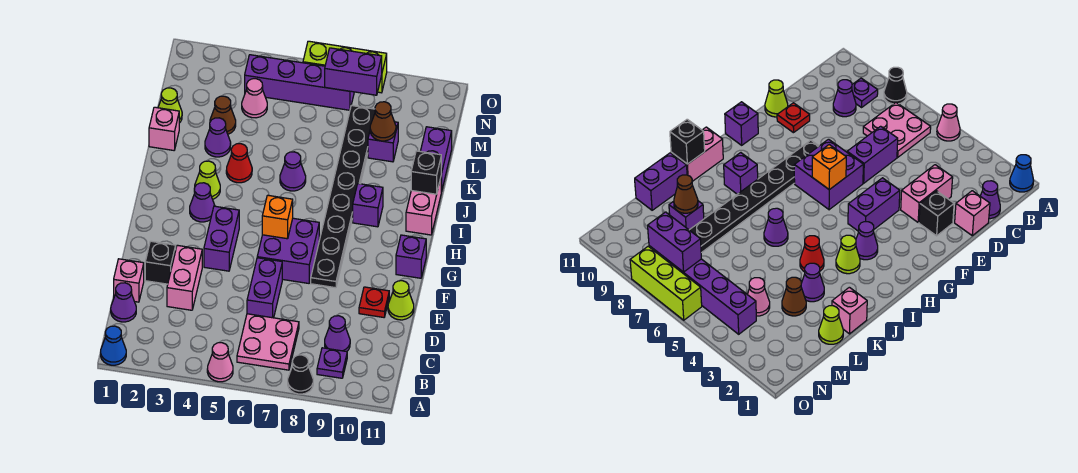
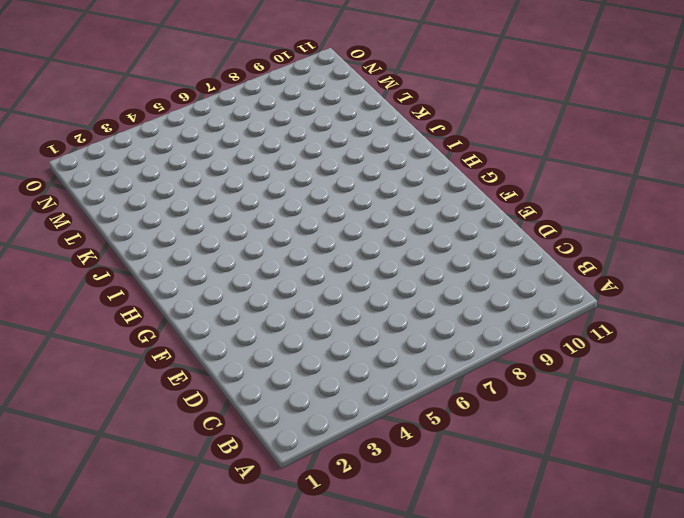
none -> blue 1x1 cone [101,326,126,365]
none -> pink 1x1 cone [207,343,233,382]
none -> black 1x1 cone [288,355,313,394]
none -> pink 2x2 plate [237,314,299,370]

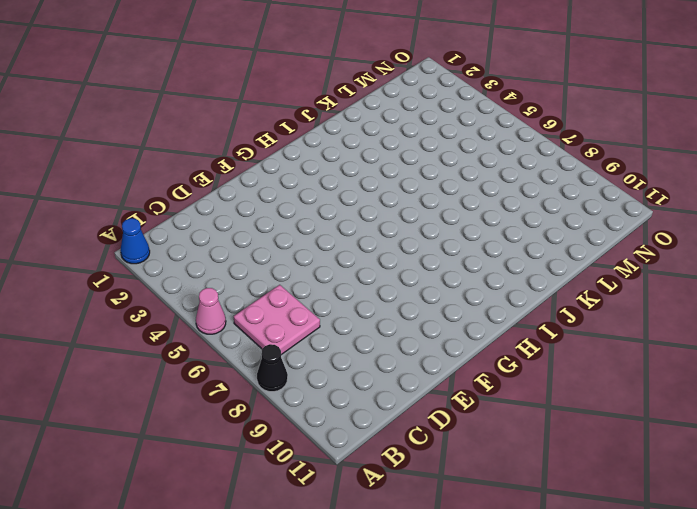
none -> purple 1x1 plate [317,348,347,378]
none -> purple 1x1 cone [111,283,136,322]
none -> purple 1x1 cone [325,316,350,352]
none -> pink 1x1 brick [114,259,144,302]

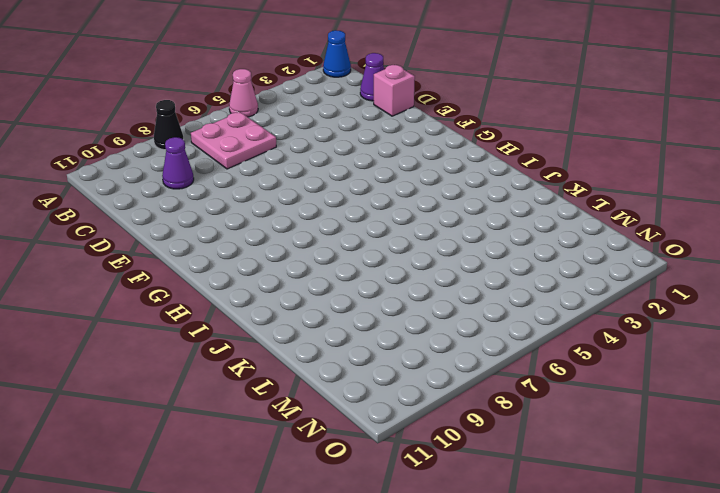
none -> purple 1x1 plate [317,348,347,378]
none -> pink 1x2 brick [167,245,202,310]
none -> purple 1x2 brick [247,258,282,318]
none -> black 1x1 brick [145,241,176,284]

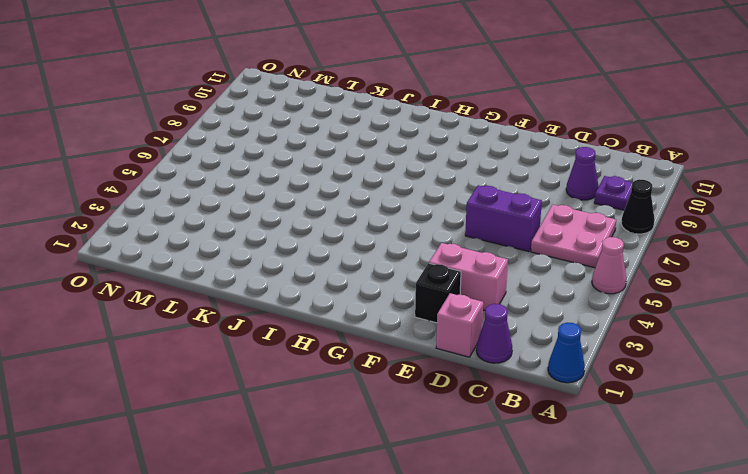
none -> red 1x1 plate [359,287,389,317]
none -> lime 1x1 cone [388,281,414,320]
none -> purple 1x2 brick [204,206,239,271]
none -> purple 2x2 brick [257,218,319,283]

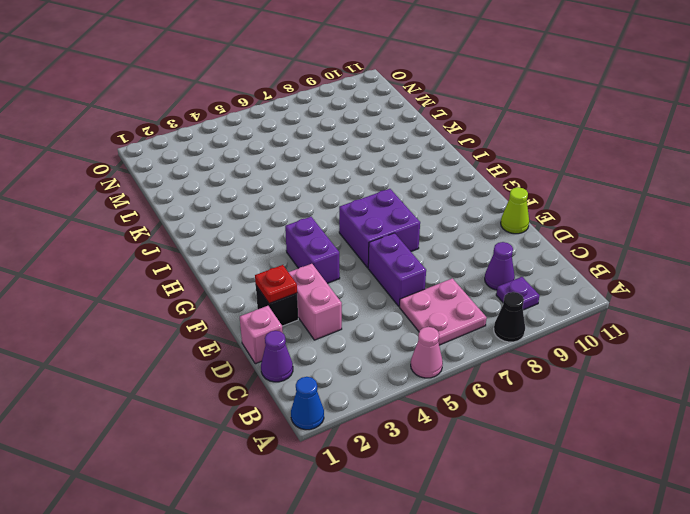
red 1x1 plate [255,265,297,304] -> red 1x1 plate moved to [359,287,389,317]
none -> black 1x8 plate [311,106,375,288]
none -> purple 1x1 brick [396,235,426,278]
none -> purple 1x1 cone [190,183,215,222]
none -> lime 1x1 cone [195,161,220,199]

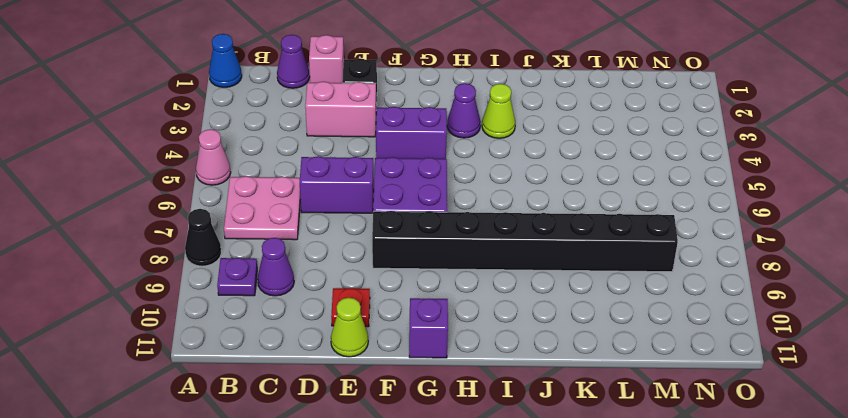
black 1x8 brick [372,211,678,272] -> black 1x8 plate [311,106,375,288]
none -> purple 1x1 brick [353,184,383,227]
none -> pink 1x2 brick [406,178,441,235]
none -> red 1x1 cone [226,144,252,183]
none -> purple 1x1 cone [280,152,306,191]

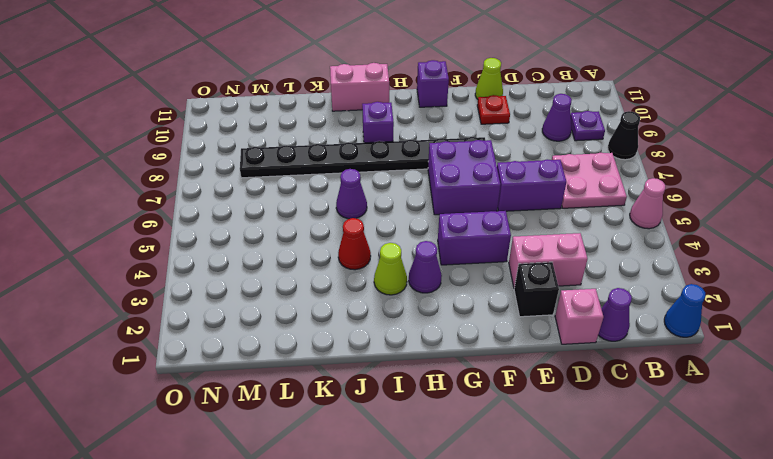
none -> pink 1x1 brick [149,107,179,150]
none -> purple 1x1 cone [205,118,231,157]
none -> purple 1x2 brick [420,127,452,191]
none -> lime 1x1 cone [158,88,182,123]

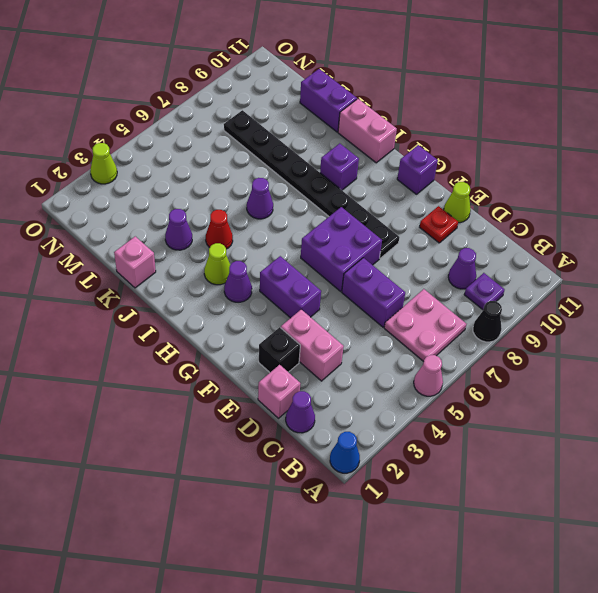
lime 1x1 cone [90,143,117,184] -> lime 1x1 cone moved to [158,88,182,123]
none -> brown 1x1 cone [210,96,236,134]
none -> purple 1x1 brick [368,122,398,162]
none -> pink 1x1 cone [242,79,267,118]
none -> purple 1x4 brick [245,55,354,110]

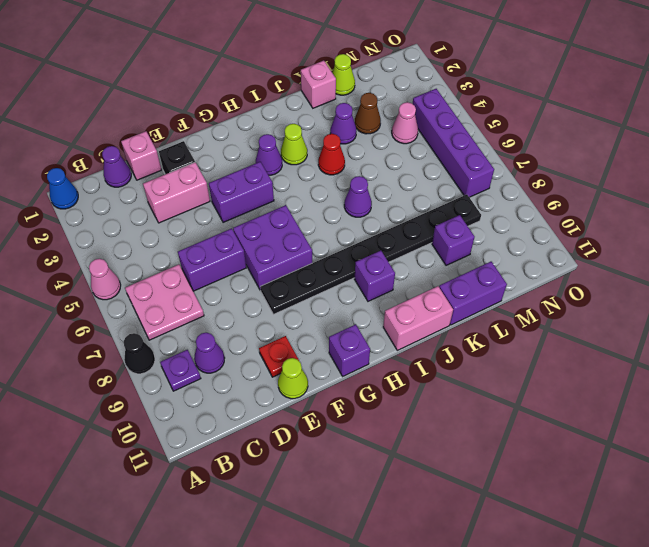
none -> lime 1x3 brick [303,41,387,93]
none -> orange 1x1 brick [262,195,293,239]
none -> black 1x1 brick [411,151,441,194]
none -> brown 1x1 cone [370,102,396,141]

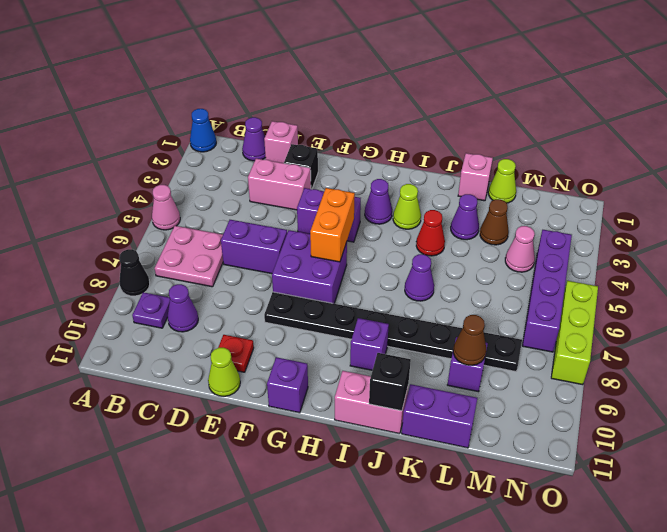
orange 1x2 brick [310,188,355,262] -> orange 1x1 brick [262,195,293,239]
none -> purple 1x2 brick [325,48,382,95]

